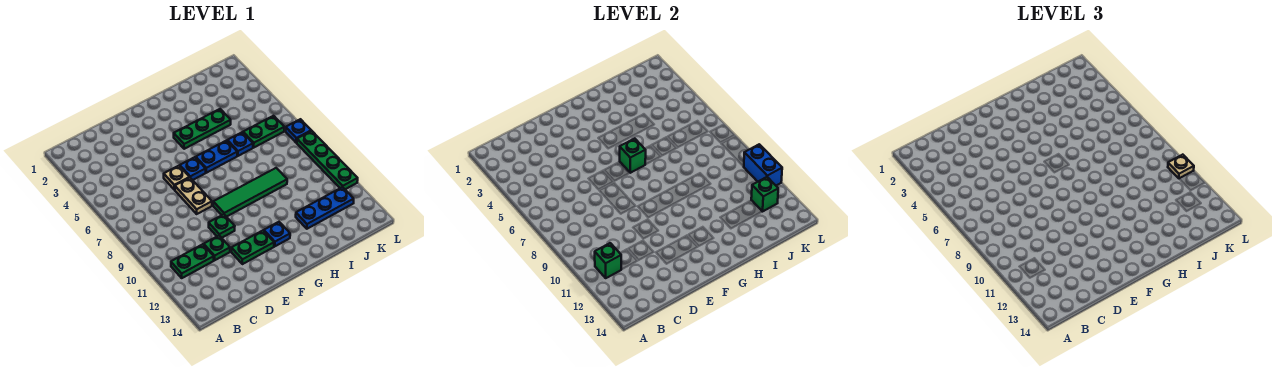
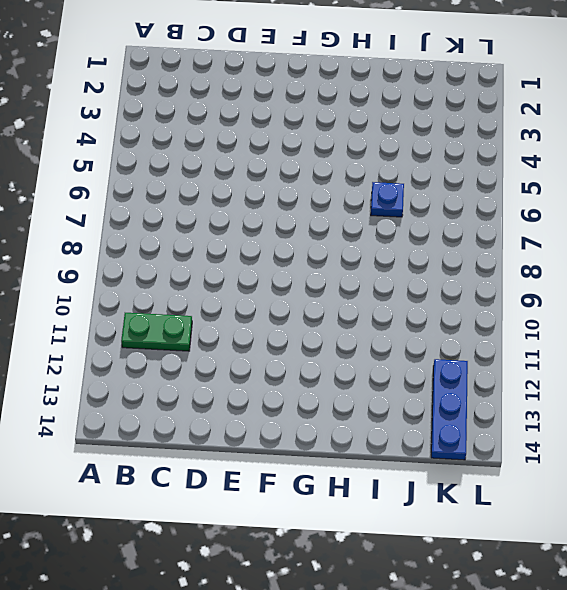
blue 1x3 plate [431,359,468,460] -> blue 1x3 plate turned to [296,187,354,229]
none -> green 1x1 plate [204,236,230,260]
none -> tan 1x1 plate [164,166,190,190]
none -> tan 1x2 plate [175,178,212,214]

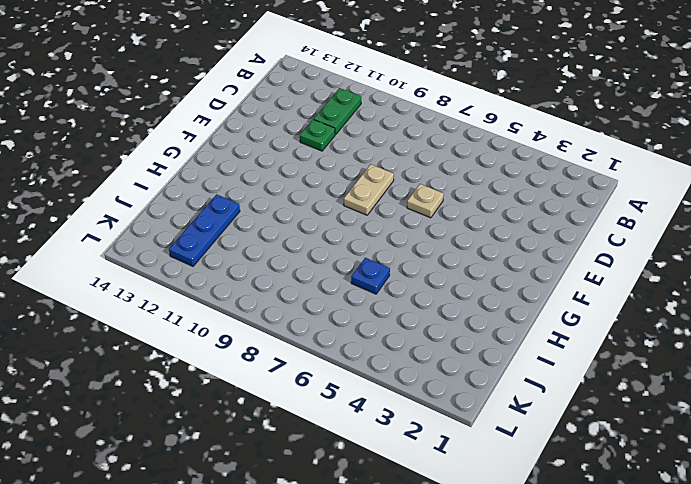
tan 1x2 plate [344,164,394,215] -> tan 1x2 plate turned to [175,178,212,214]
none -> green 1x1 plate [209,214,235,238]
none -> green 1x2 plate [231,231,274,264]
none -> blue 1x1 plate [180,157,206,180]

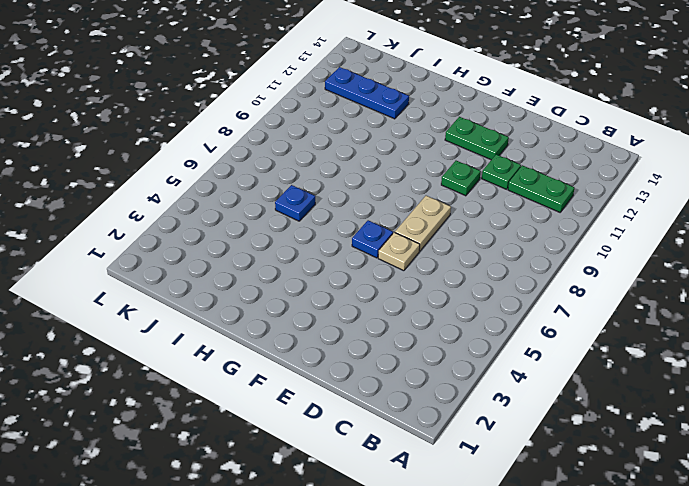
none -> green 1x4 tile [213,168,287,217]
none -> green 1x3 plate [174,109,231,149]
none -> blue 1x2 plate [196,140,237,173]

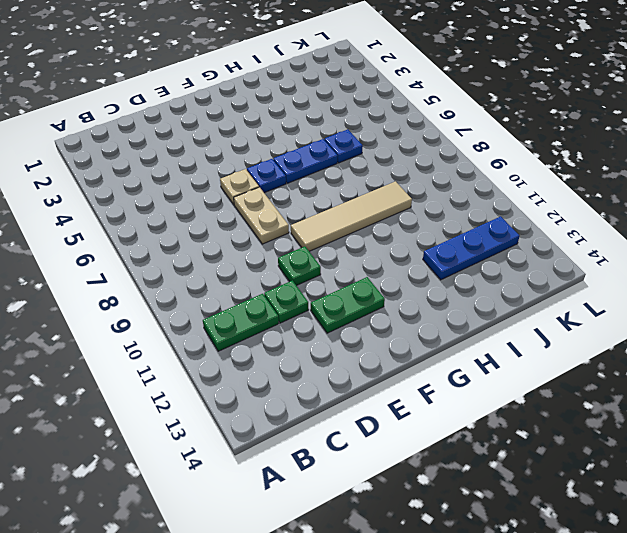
tan 1x4 tile [291,181,412,251] -> green 1x4 tile [213,168,287,217]
none -> green 1x3 plate [174,109,231,149]
none -> blue 1x1 plate [264,222,290,246]
none -> green 1x2 plate [243,116,284,147]

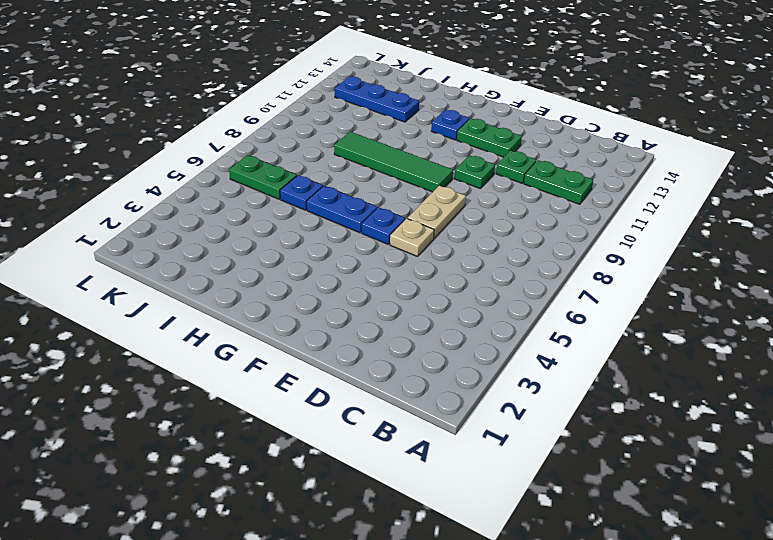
none -> green 1x3 plate [174,109,231,149]
none -> blue 1x1 plate [286,119,311,143]
none -> green 1x4 plate [297,131,358,189]

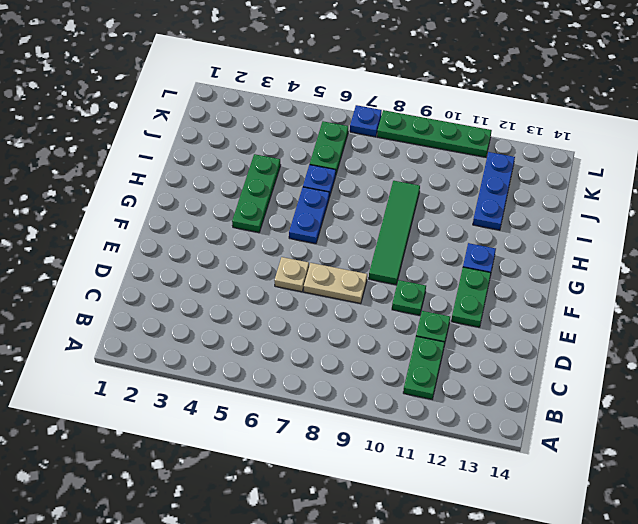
none -> blue 1x1 plate [180,157,206,180]
none -> green 1x1 brick [595,243,621,278]
none -> green 1x1 brick [620,139,646,173]

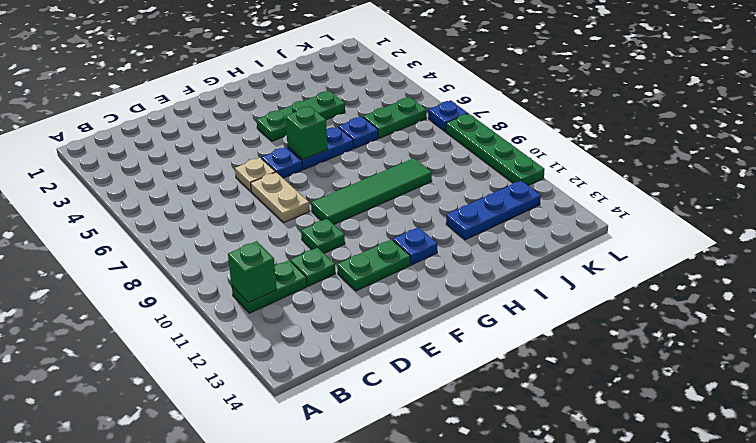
none -> green 1x1 brick [751,177,778,212]
none -> blue 1x2 brick [744,144,782,185]
none -> tan 1x1 plate [1168,155,1194,178]

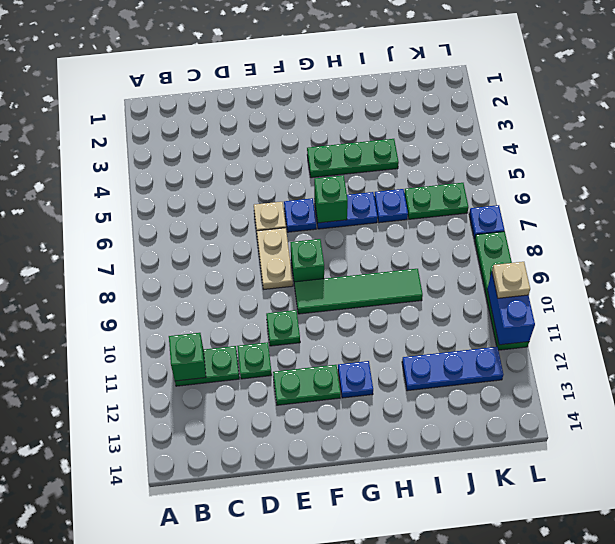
green 1x1 brick [290,239,324,286] -> green 1x1 brick moved to [751,177,778,212]

